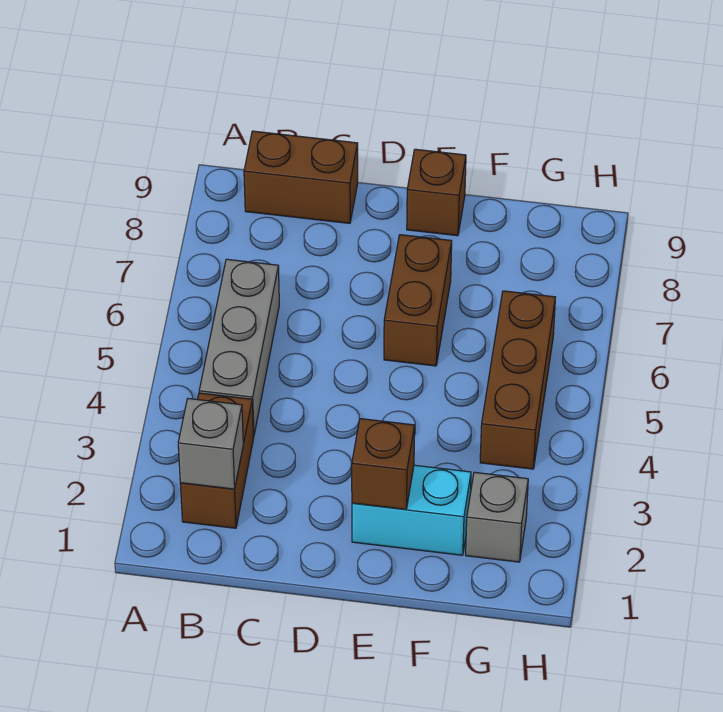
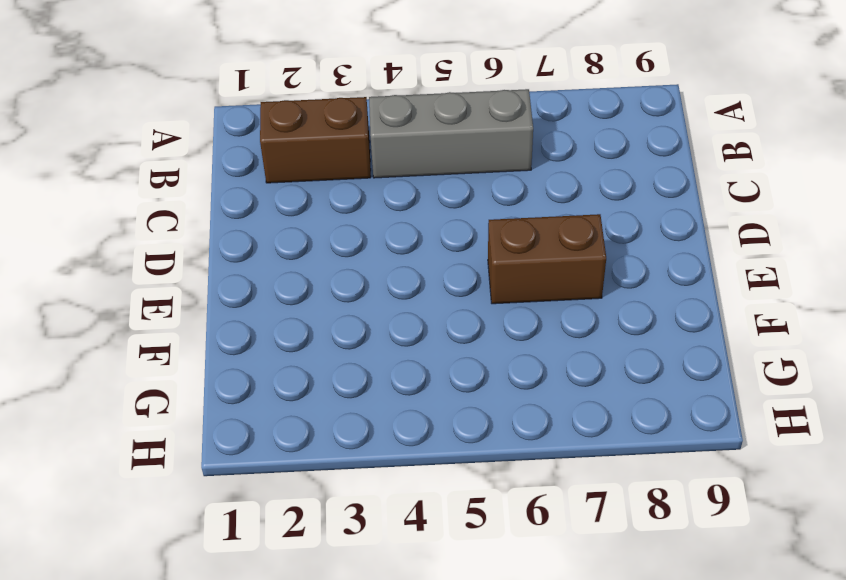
none -> brown 1x2 brick [244,131,358,223]
none -> cyan 1x2 brick [352,465,471,555]

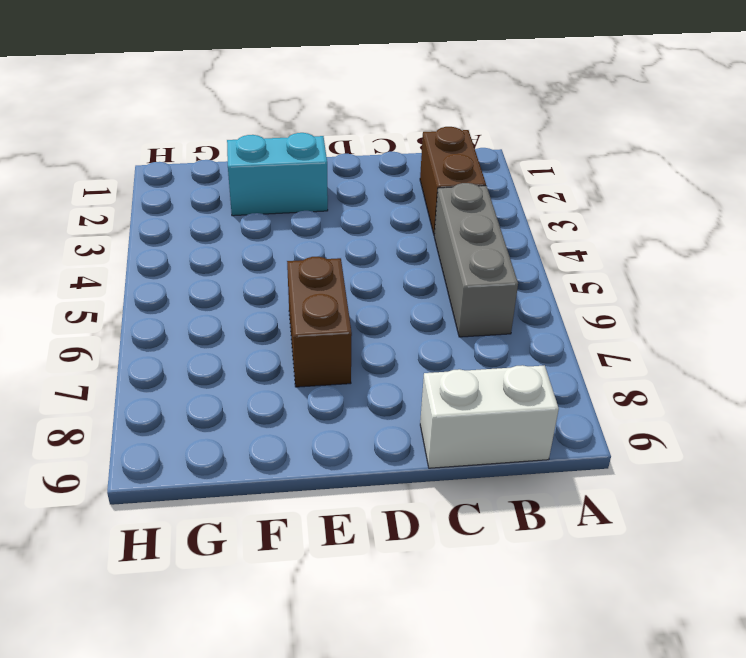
white 1x2 brick [420,365,559,468] -> brown 1x2 brick [244,131,358,223]
none -> brown 1x1 brick [407,149,466,236]
none -> grey 1x1 brick [466,472,528,562]

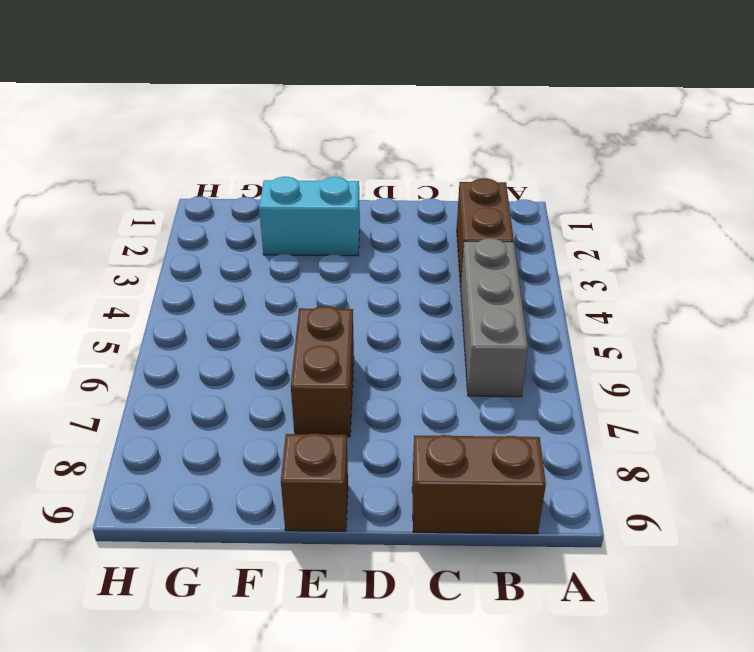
none -> grey 1x1 brick [466,472,528,562]
none -> brown 1x3 brick [480,291,556,469]

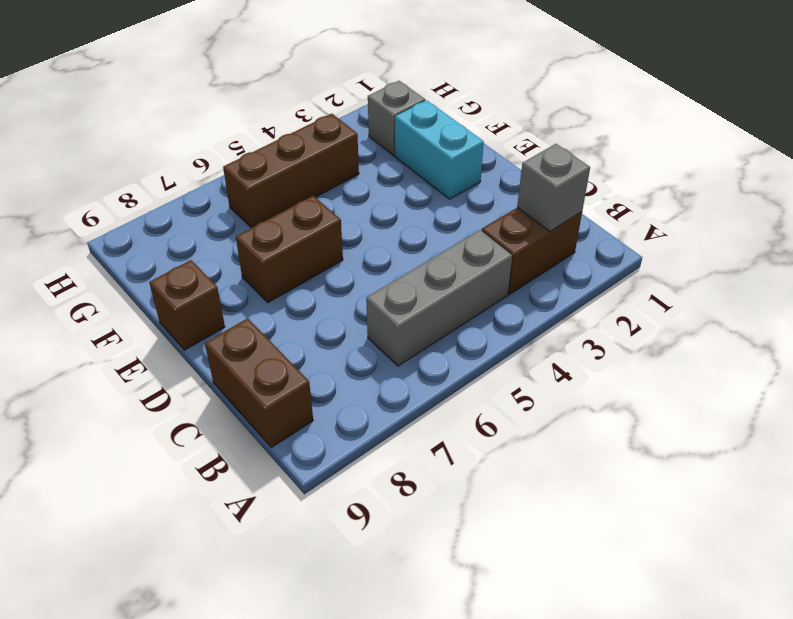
none -> brown 1x1 brick [352,419,415,509]

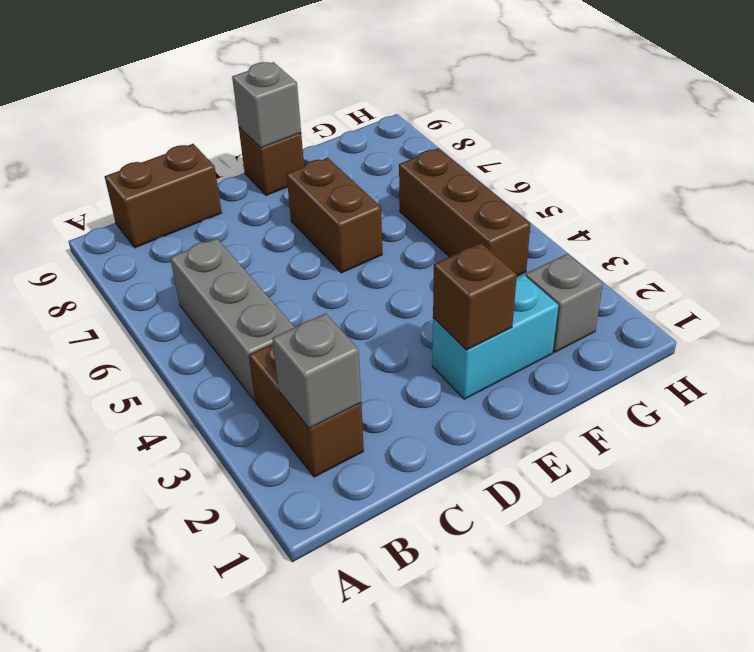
grey 1x1 brick [232,62,301,148] -> none

